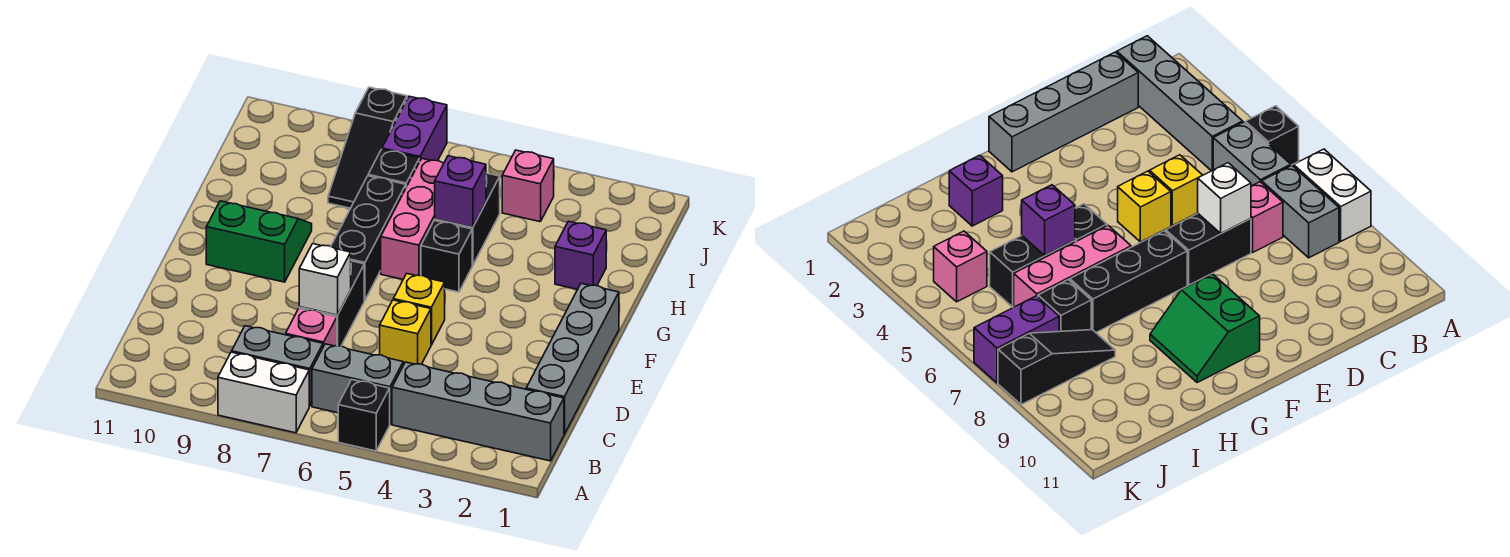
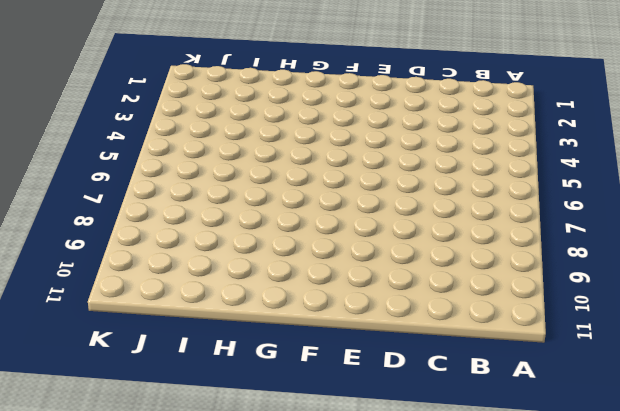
none -> black 1x1 brick [338,380,390,451]
none -> white 1x2 brick [218,352,309,433]
none -> grey 1x4 brick [392,362,564,461]

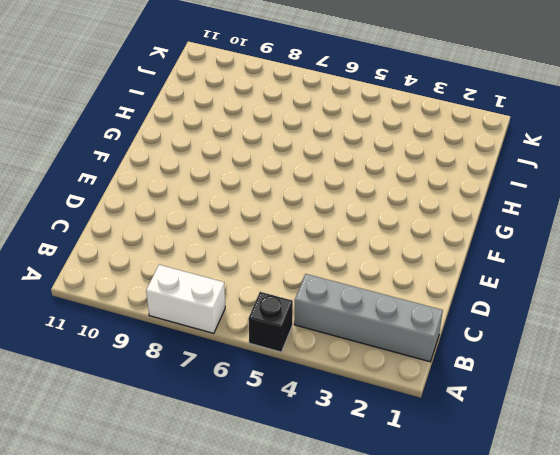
none -> grey 1x2 brick [312,344,403,424]
none -> grey 1x2 brick [232,326,323,406]
none -> grey 1x4 brick [526,284,619,434]

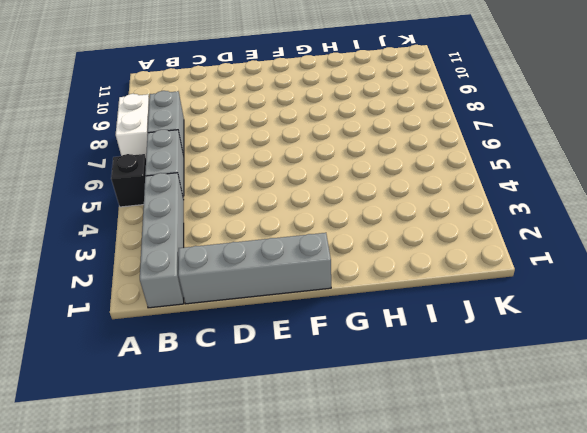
none -> pink 1x1 brick [286,308,337,347]
none -> yellow 1x1 brick [380,300,431,365]
none -> black 1x2 brick [299,261,364,346]

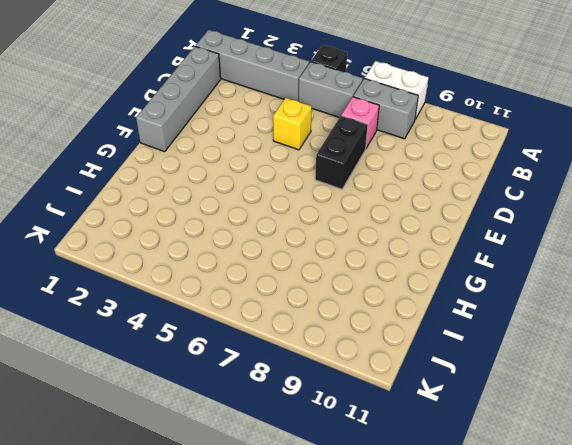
none -> yellow 1x1 brick [393,274,445,345]
none -> black 1x3 brick [331,176,406,300]
none -> green 2x2 slope [206,201,312,282]

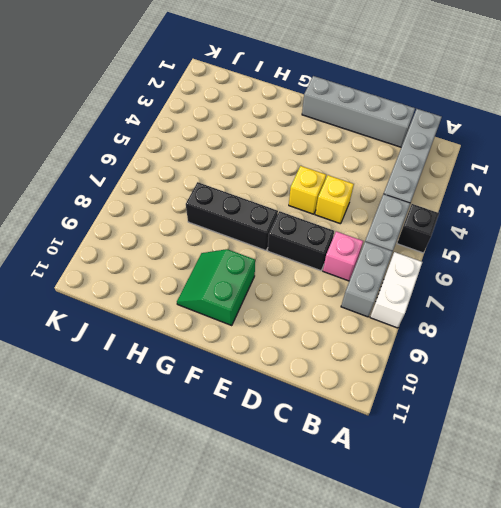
none -> black 1x1 brick [421,220,472,292]
none -> pink 1x3 brick [381,159,444,279]
none -> purple 1x1 brick [555,221,606,289]

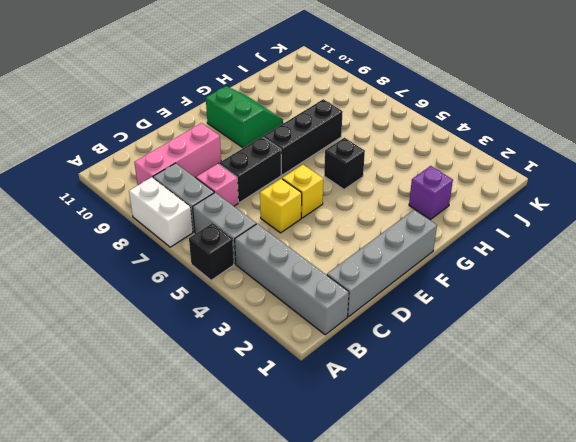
pink 1x3 brick [134,123,221,185] -> pink 1x3 brick moved to [381,159,444,279]
none -> black 1x2 brick [435,173,500,266]
none -> black 1x1 brick [368,149,420,187]
none -> black 1x3 slope [328,87,407,208]

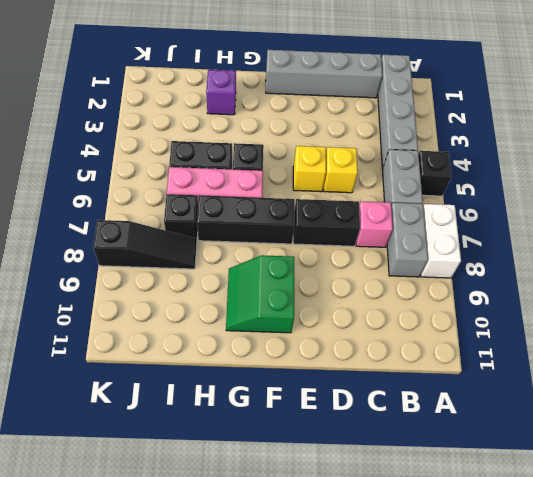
none -> pink 1x1 brick [502,150,554,222]
none -> purple 1x2 brick [382,96,447,161]
none -> white 1x1 brick [299,244,351,315]

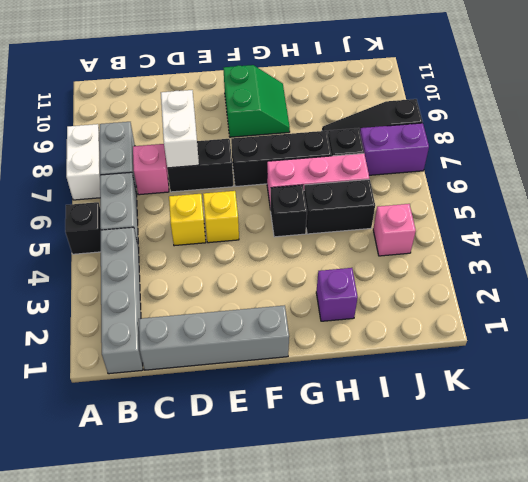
white 1x2 brick [161,90,199,168] -> white 1x1 brick [299,244,351,315]
none -> purple 1x1 brick [435,156,486,227]

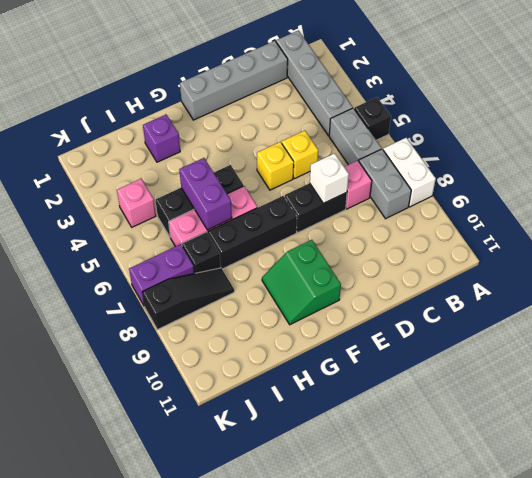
purple 1x2 brick [179,158,232,230] -> purple 1x1 brick [435,156,486,227]

